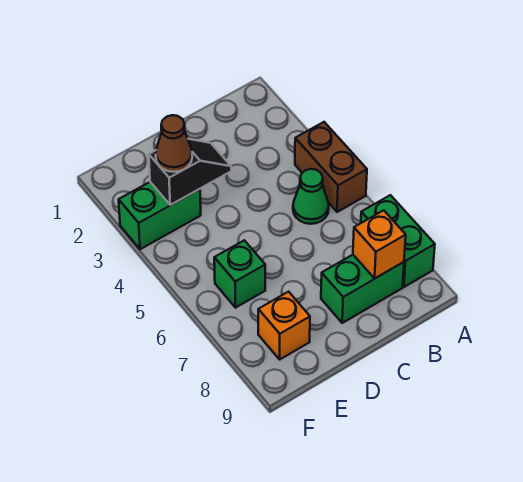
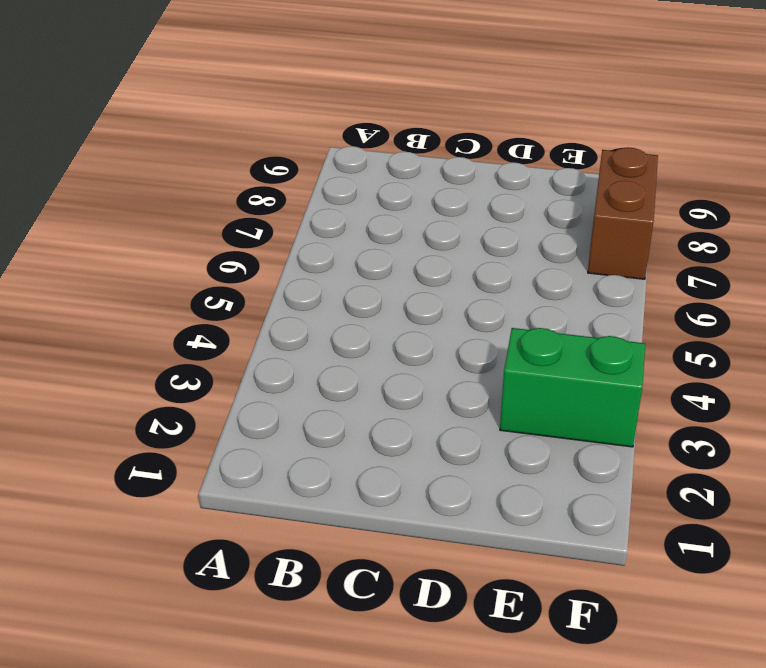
brown 1x2 brick [588,147,658,279] -> brown 1x2 brick moved to [295,122,367,212]
none -> green 1x2 brick [361,195,435,287]
none -> green 1x1 cone [293,169,329,224]

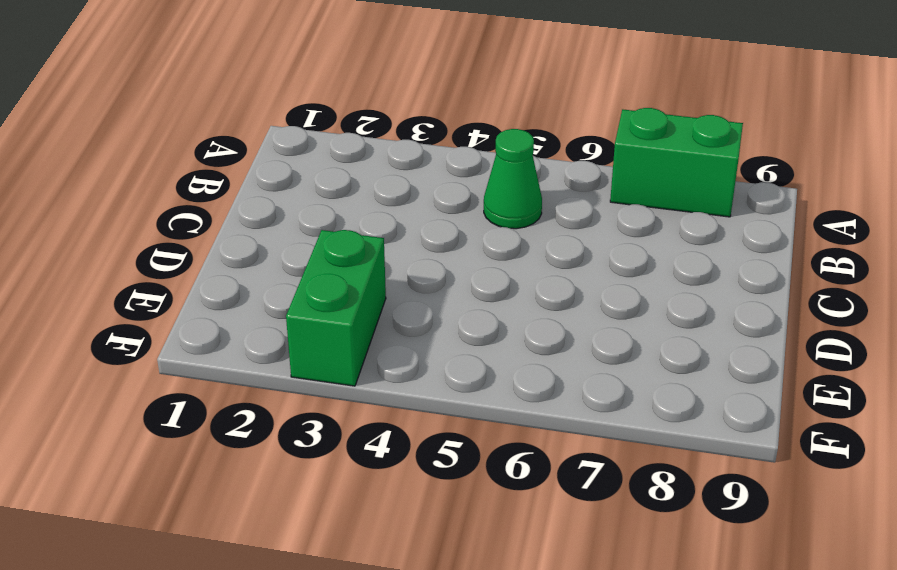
none -> brown 1x2 brick [295,122,367,212]
none -> green 1x2 brick [321,255,404,323]

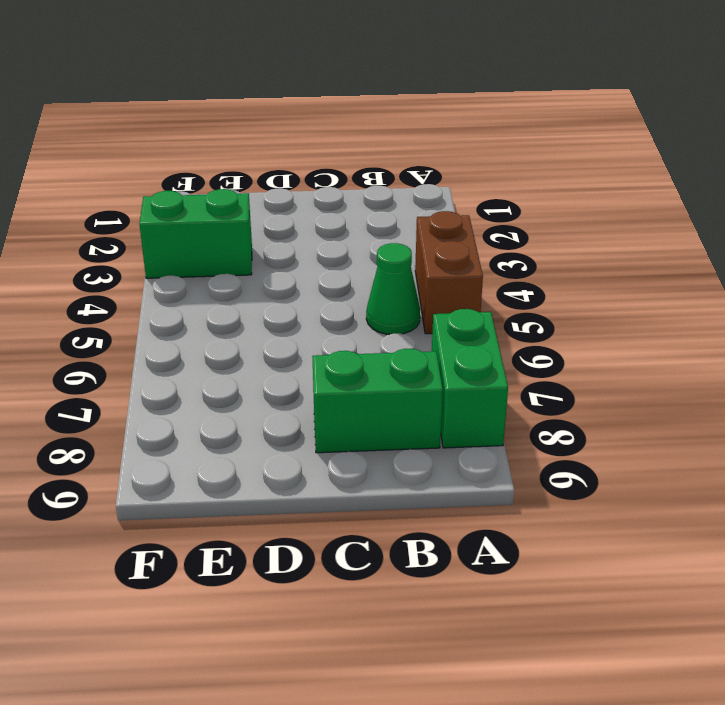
none -> green 1x1 brick [214,240,265,308]
none -> orange 1x1 brick [258,292,310,359]

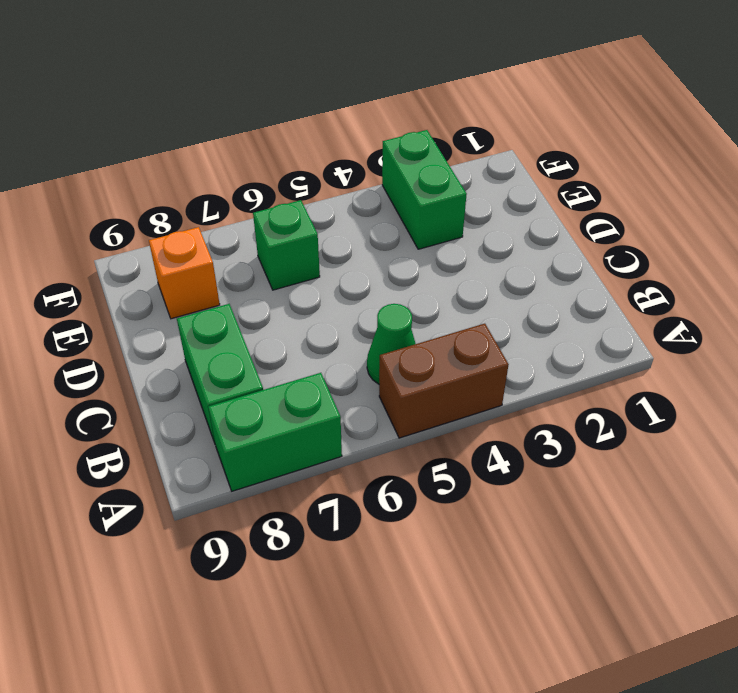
none -> orange 1x1 brick [353,210,406,279]
none -> black 1x2 slope [149,139,231,205]

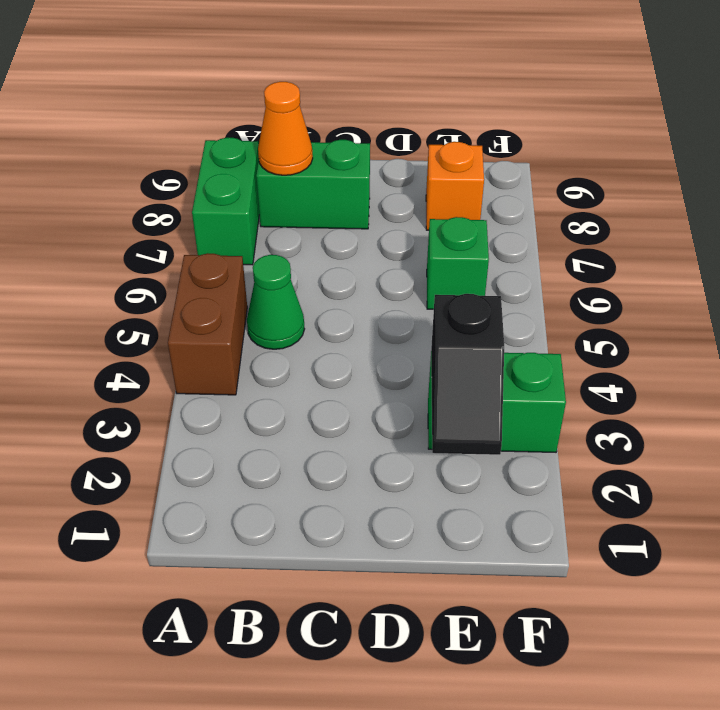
orange 1x1 cone [258,82,313,175] -> orange 1x1 brick [353,210,406,279]
black 1x2 slope [431,294,504,455] -> black 1x2 slope turned to [149,139,231,205]
none -> brown 1x1 cone [156,115,192,172]

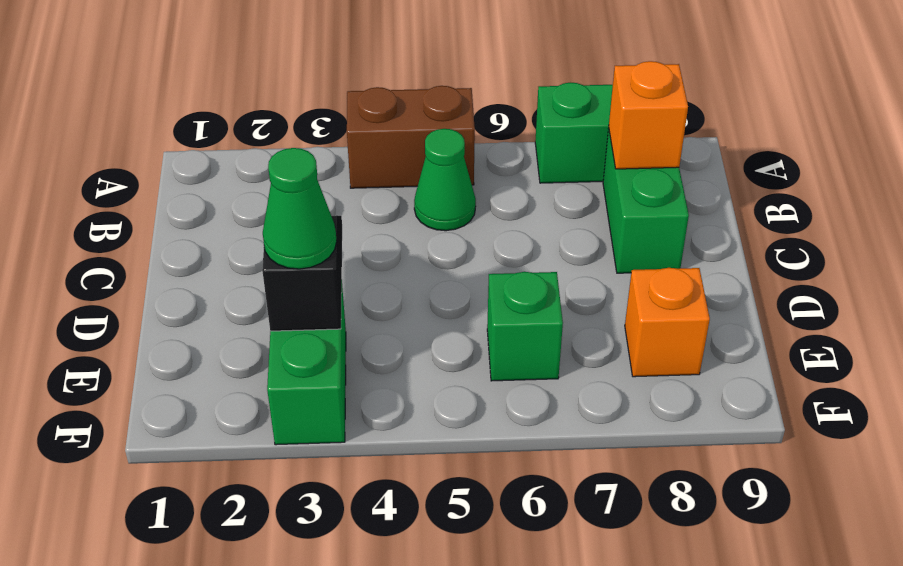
green 1x1 cone [263,148,337,269] -> brown 1x1 cone [156,115,192,172]

